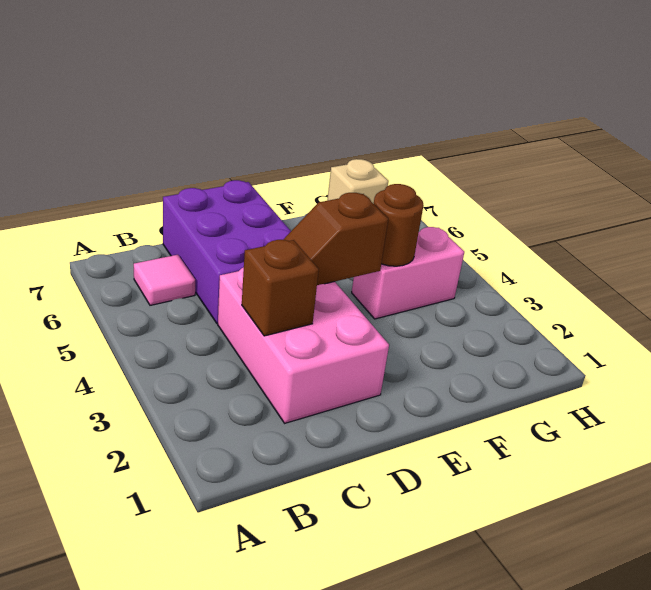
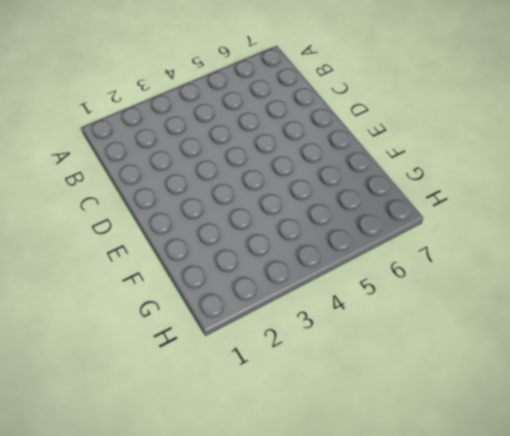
none -> pink 1x1 tile [134,255,195,305]
none -> pink 2x3 brick [218,267,389,423]

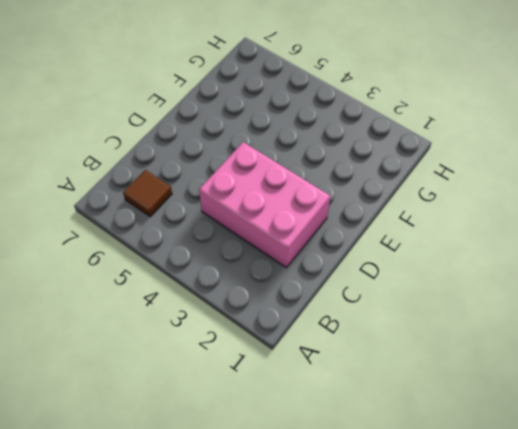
brown 1x1 tile [123,170,172,216] -> pink 1x1 tile [134,255,195,305]
none -> purple 2x3 brick [163,180,291,323]
none -> pink 1x2 brick [352,227,464,319]

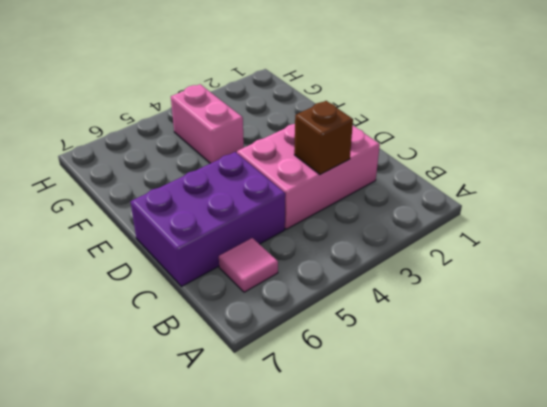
none -> tan 1x1 brick [327,159,388,204]
none -> brown 1x2 slope [283,193,388,285]

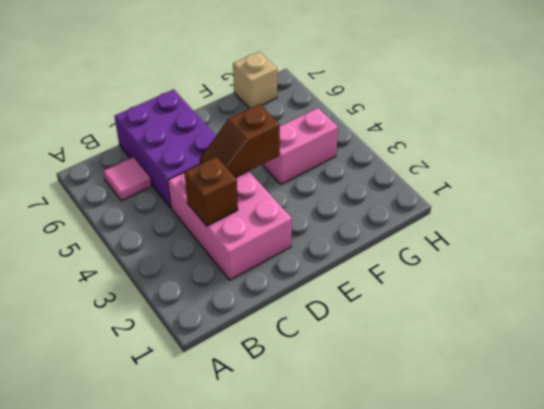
none -> brown 1x1 round brick [374,184,423,266]

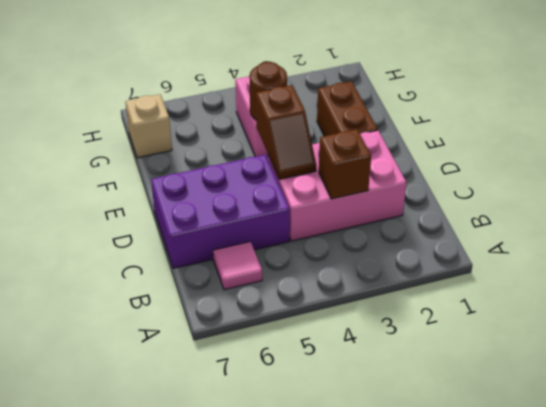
brown 1x2 brick [317,81,378,136] -> none

